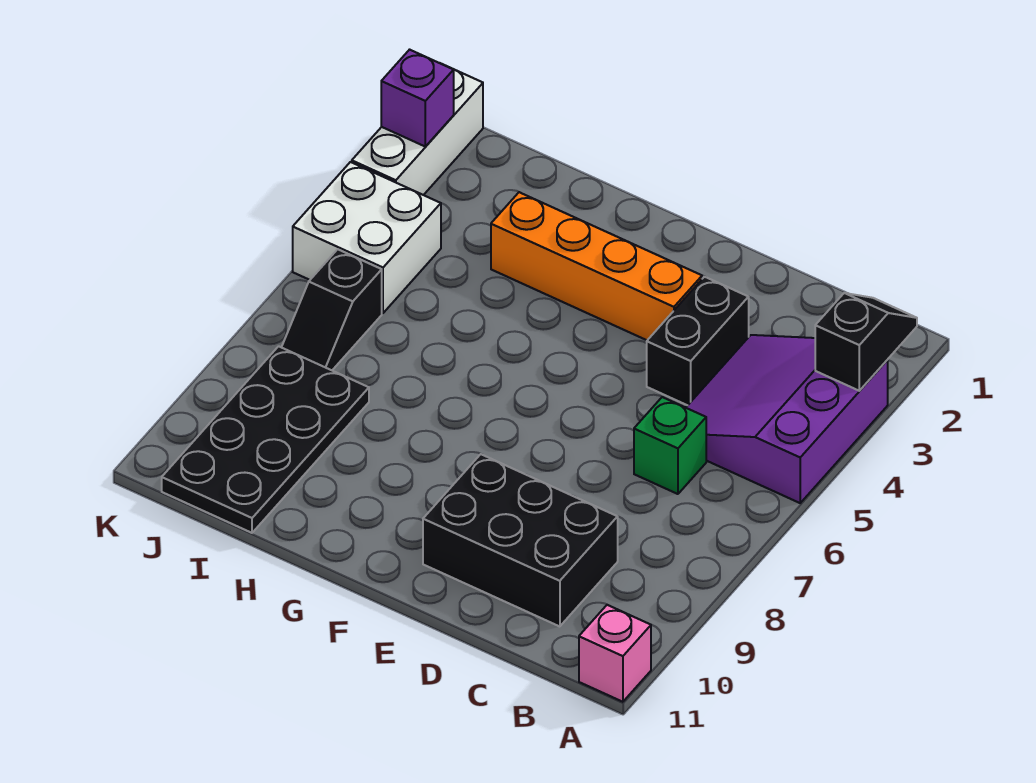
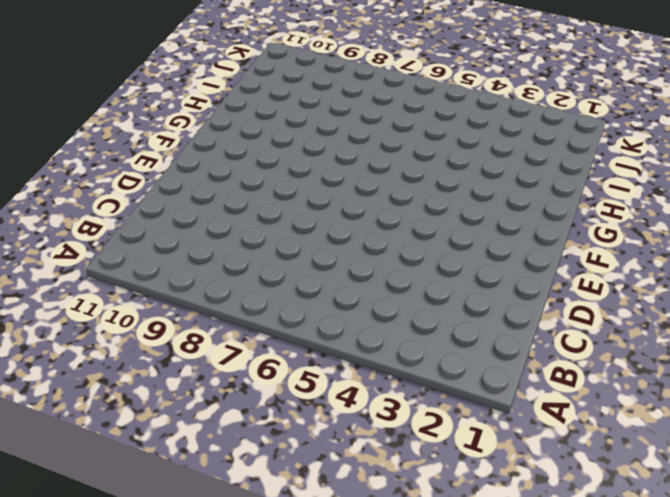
none -> purple 3x3 slope [686,335,888,503]
none -> pink 1x1 brick [579,605,651,702]
none -> green 1x1 brick [634,397,706,494]

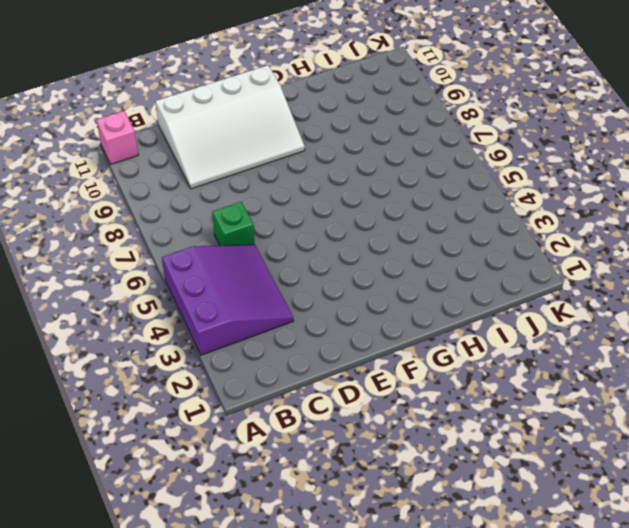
white 3x4 slope [156,65,305,189] -> black 2x3 brick [423,454,618,627]
none -> black 1x2 brick [647,277,749,405]
none -> orange 1x4 brick [491,192,702,340]
none -> black 2x4 plate [162,346,369,533]

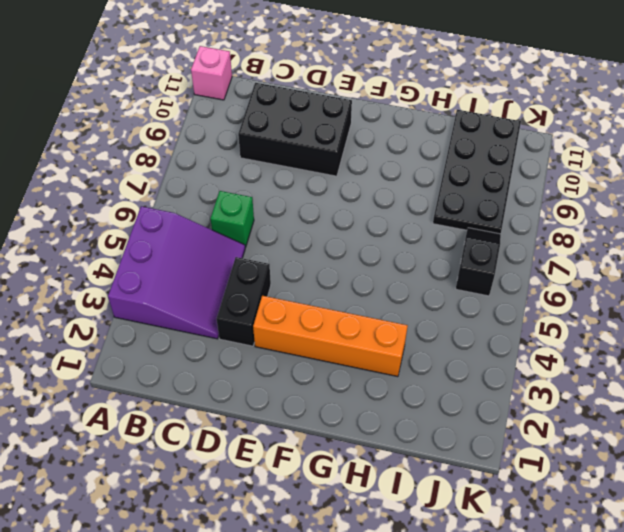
none -> white 2x2 brick [293,162,441,313]
none -> white 1x3 brick [352,64,483,195]
none -> black 1x2 slope [815,293,917,391]

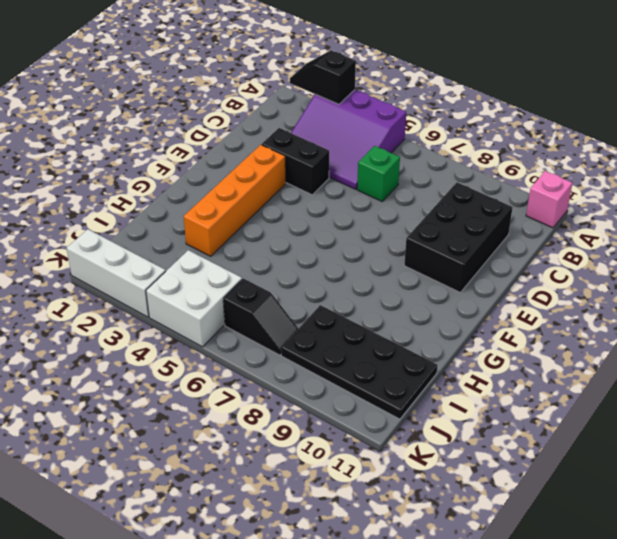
none -> purple 1x1 brick [381,50,454,146]

